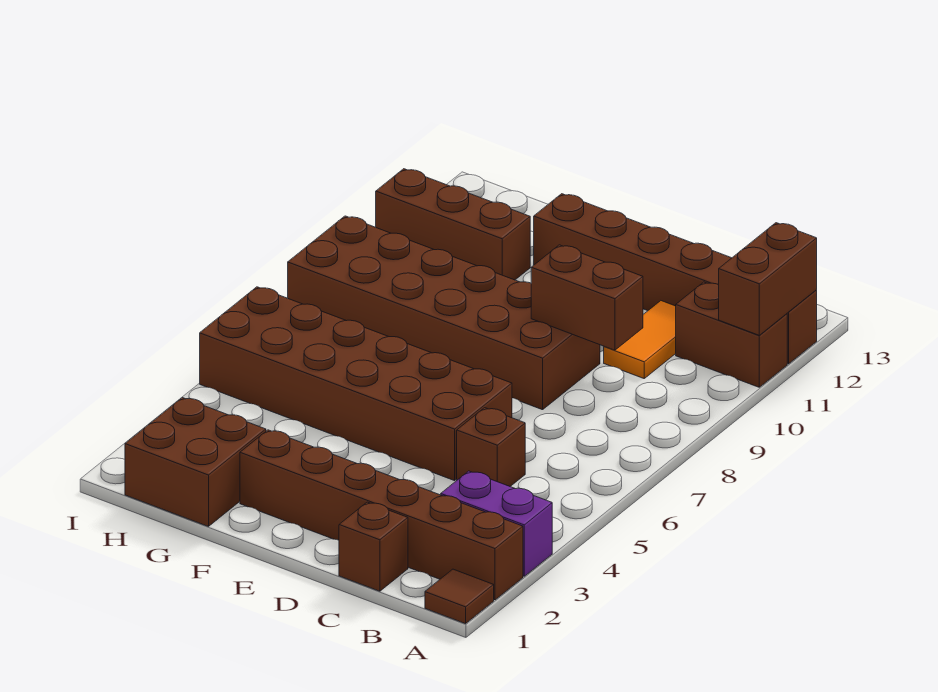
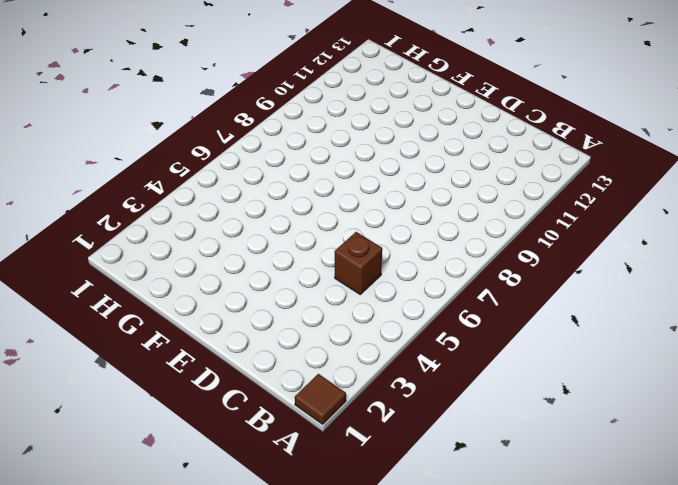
none -> brown 1x6 brick [240,430,523,600]
none -> purple 1x2 brick [441,471,552,576]
none -> brown 1x2 brick [676,282,787,387]

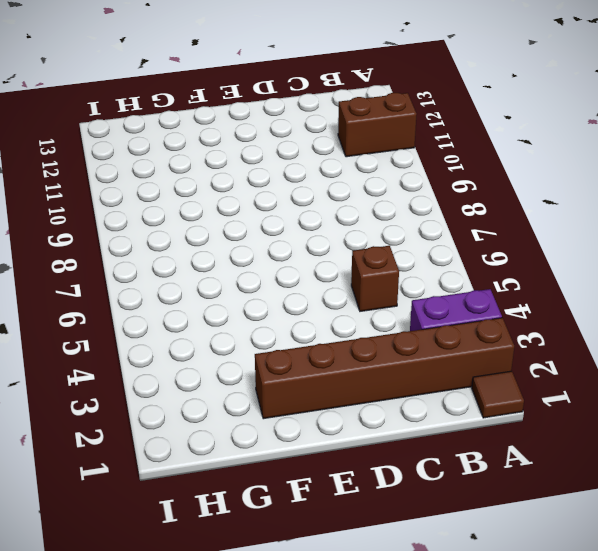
none -> brown 1x6 brick [534,194,817,364]
none -> brown 1x1 brick [339,502,408,591]
none -> orange 1x2 tile [604,301,676,378]

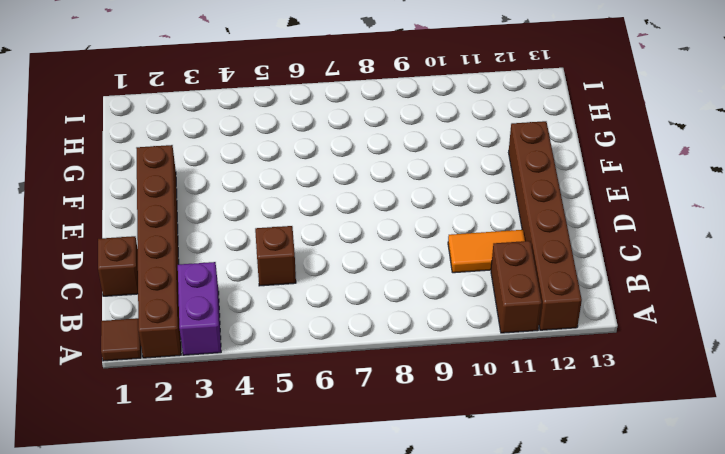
none -> brown 2x6 brick [200,287,512,481]
none -> brown 2x6 brick [288,216,600,410]
none -> brown 2x2 brick [125,398,266,527]

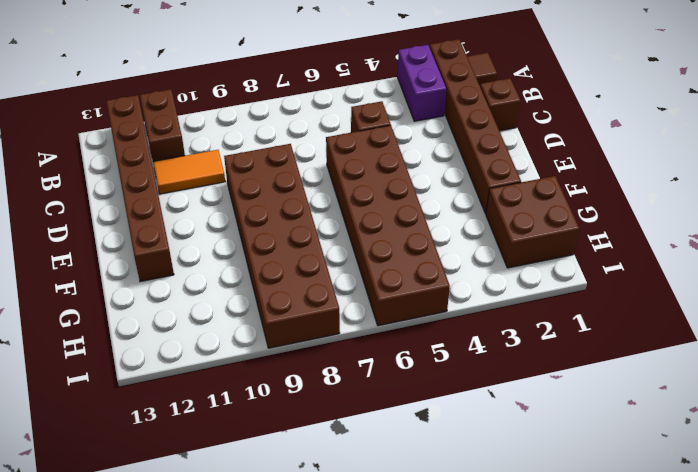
none -> brown 1x3 brick [376,169,530,280]
none -> brown 1x2 brick [719,223,817,335]
none -> brown 1x2 brick [531,245,643,350]

